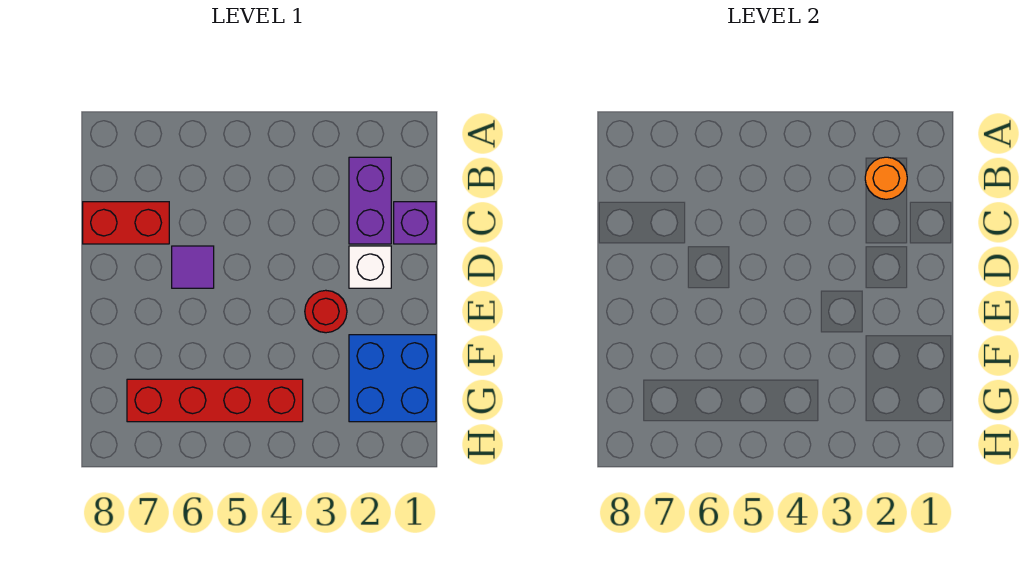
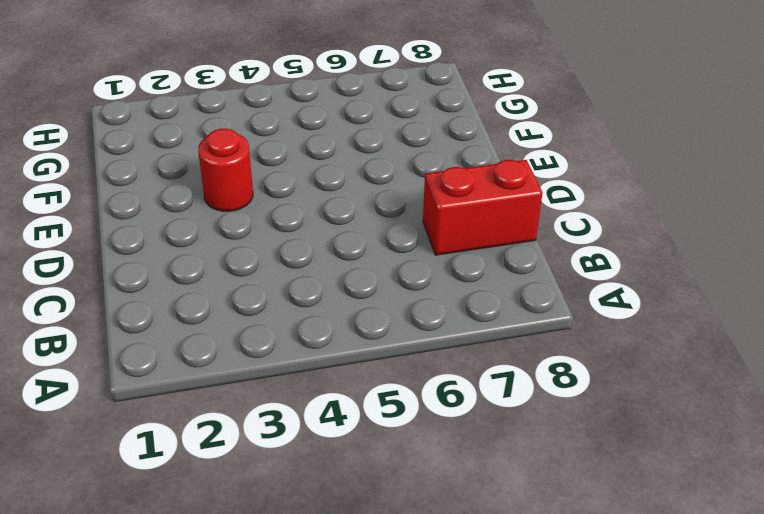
none -> purple 1x2 brick [349,157,391,244]
none -> purple 1x1 brick [394,202,436,244]

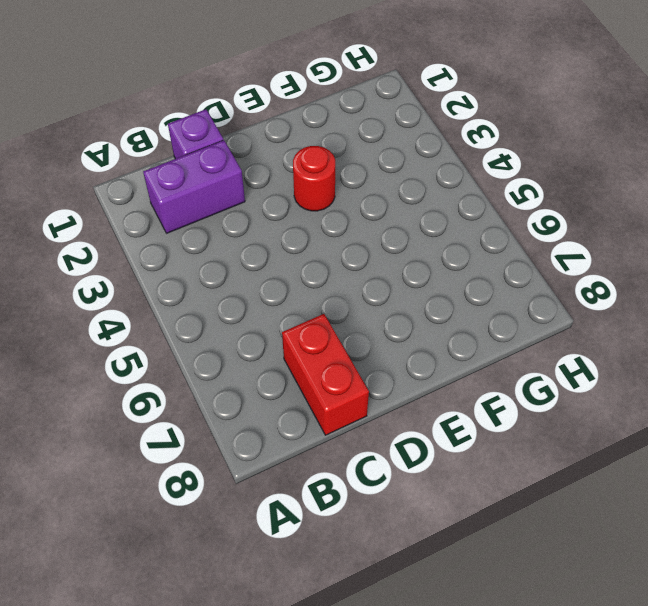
none -> white 1x1 brick [349,246,391,288]
none -> purple 1x1 tile [172,246,214,288]

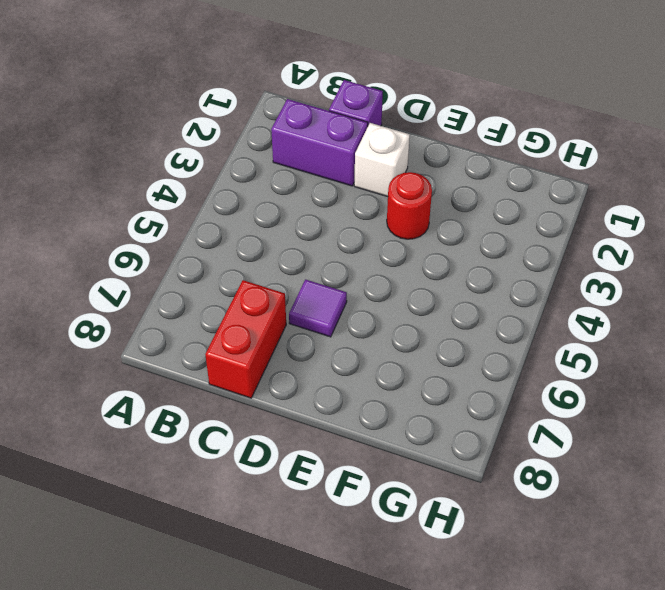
none -> blue 2x2 brick [349,335,436,422]
none -> red 1x4 brick [127,379,303,422]

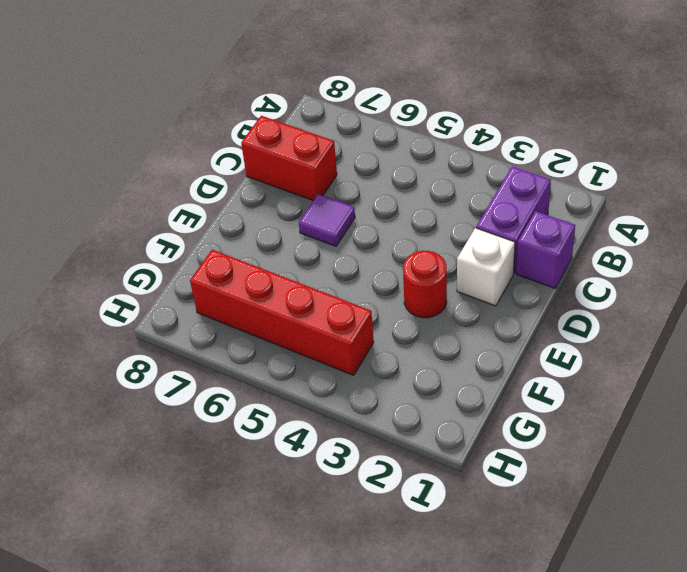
none -> blue 2x2 brick [349,335,436,422]
none -> orange 1x1 round brick [865,157,907,199]

